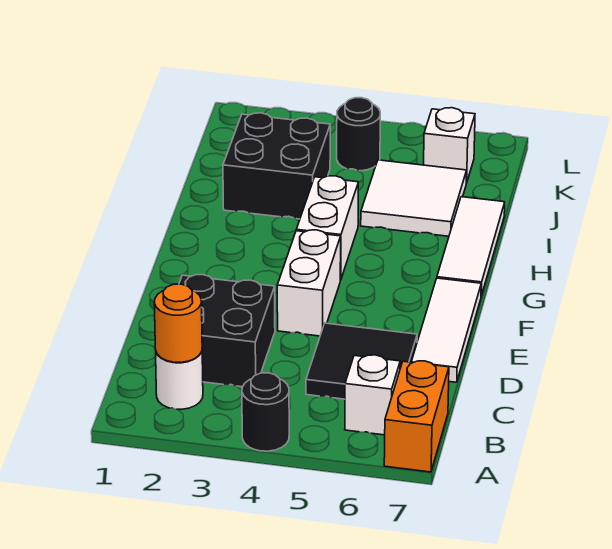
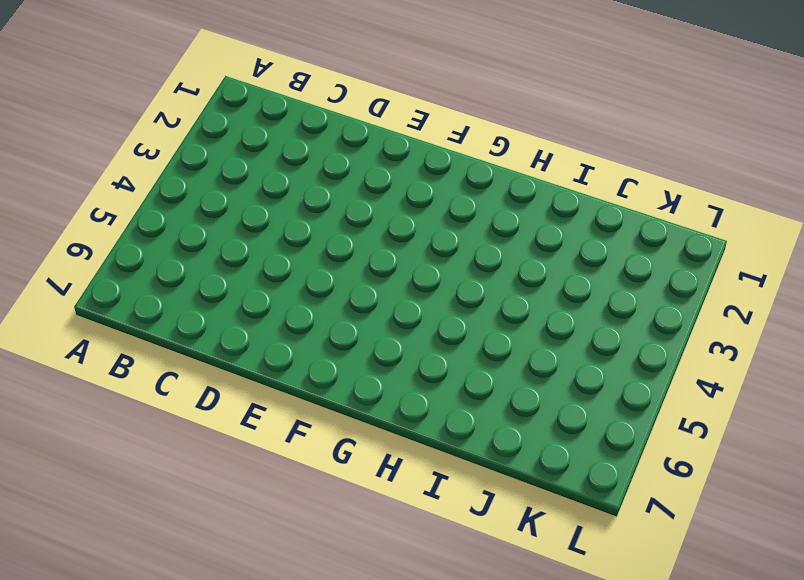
none -> black 1x1 round brick [242,373,289,451]
none -> orange 1x2 brick [384,361,449,472]
none -> white 1x1 round brick [156,352,203,409]

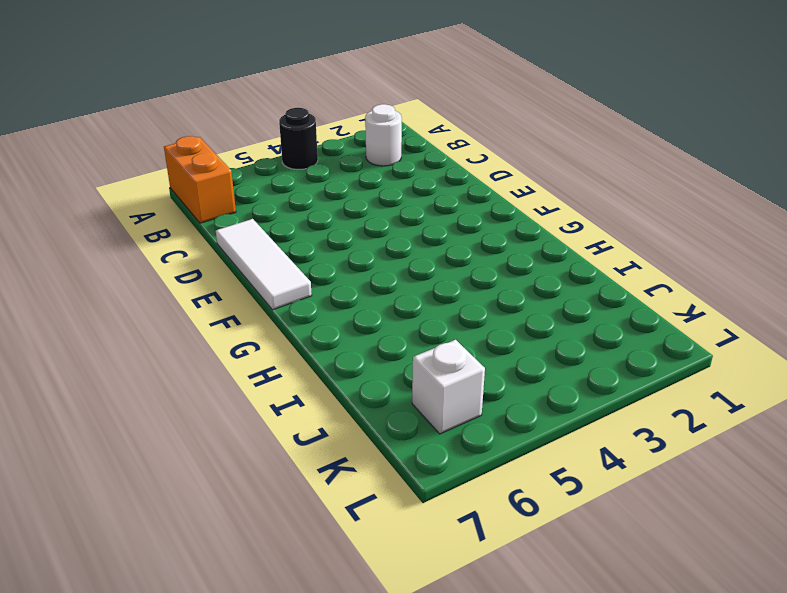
none -> white 1x1 brick [345,355,400,435]
none -> black 2x2 brick [179,275,275,387]
none -> black 2x2 tile [306,323,417,399]

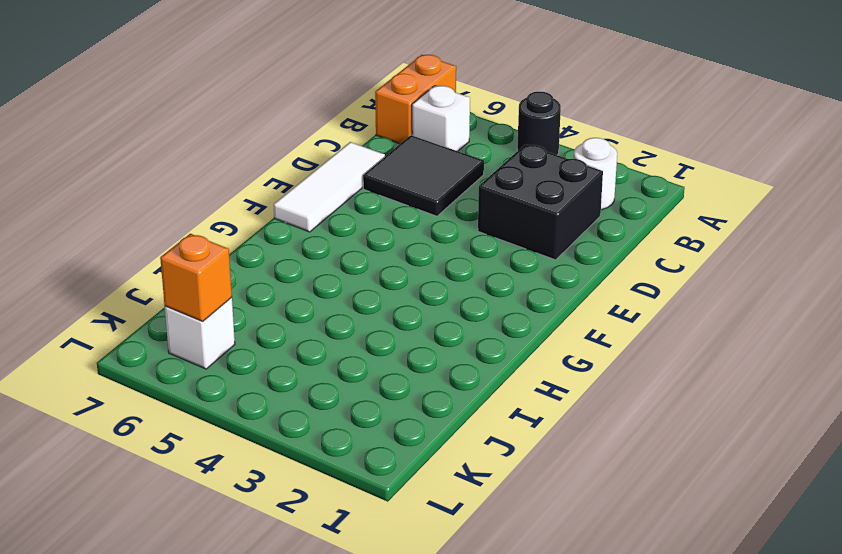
orange 1x1 brick [160,234,232,321] -> none
none -> white 1x2 brick [277,230,341,336]
none -> white 1x2 brick [296,176,358,280]
none -> white 1x3 tile [437,197,505,296]

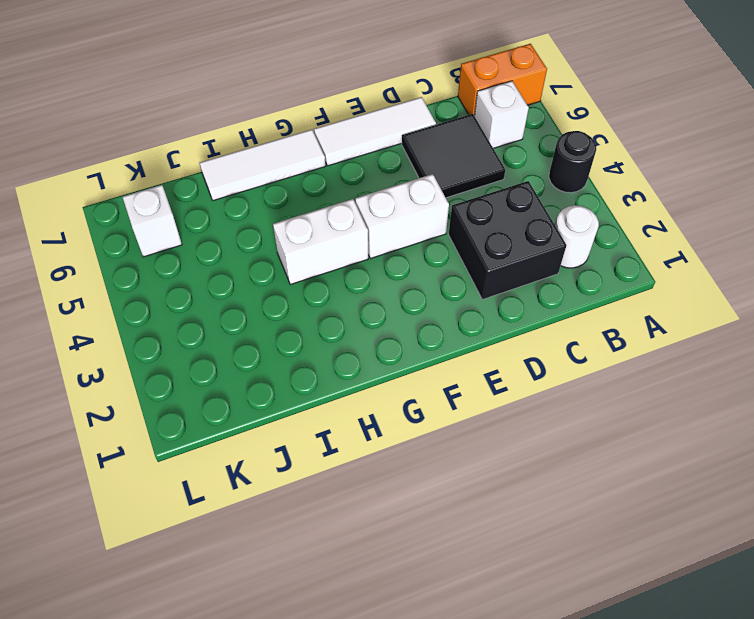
none -> black 2x2 brick [223,113,330,219]
none -> white 2x2 tile [361,160,467,236]
none -> black 1x1 round brick [337,98,380,171]

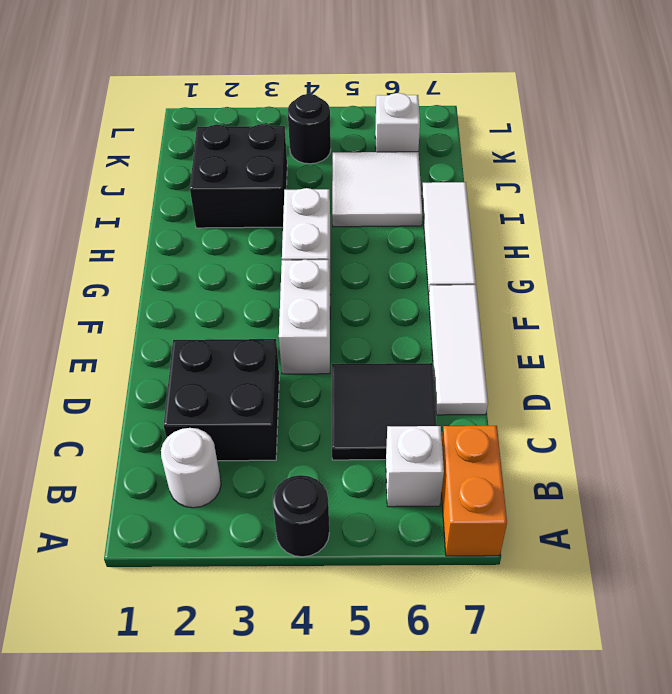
none -> orange 1x1 round brick [154,284,202,362]

